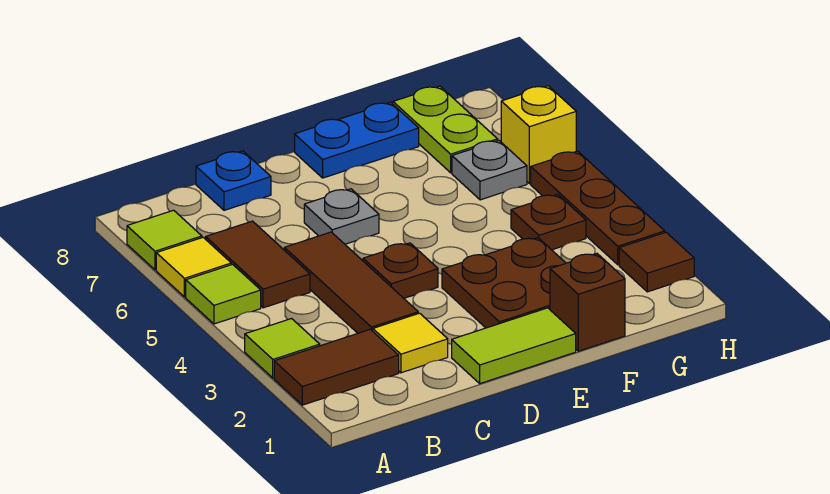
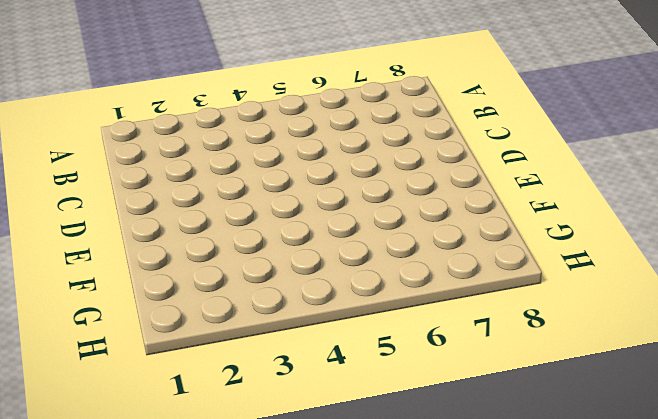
none -> brown 1x2 tile [274,329,399,405]
none -> lime 1x1 tile [245,319,320,378]
none -> lime 1x1 tile [186,264,261,324]

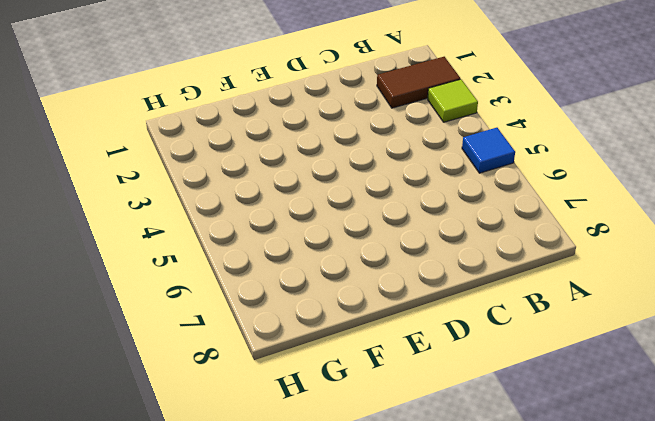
blue 1x1 tile [462,128,515,173] -> lime 1x1 tile [186,264,261,324]
none -> yellow 1x1 tile [156,237,231,297]
none -> lime 1x1 tile [127,210,202,270]
none -> brown 1x2 tile [206,221,310,308]

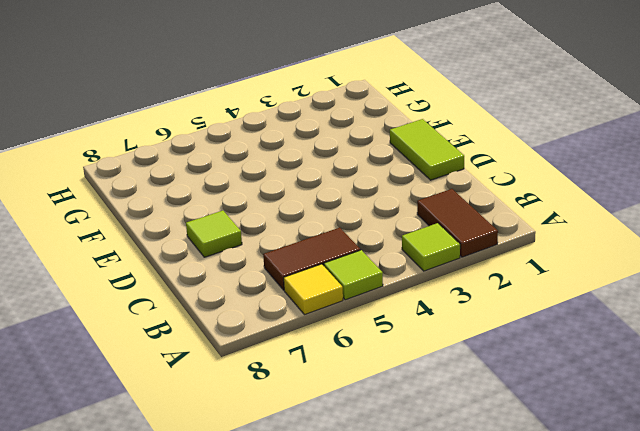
lime 1x1 tile [186,211,242,257] -> lime 1x1 tile moved to [127,210,202,270]
none -> yellow 1x1 tile [373,313,448,373]
none -> brown 1x3 tile [284,232,418,333]
none -> blue 1x1 plate [196,151,271,210]

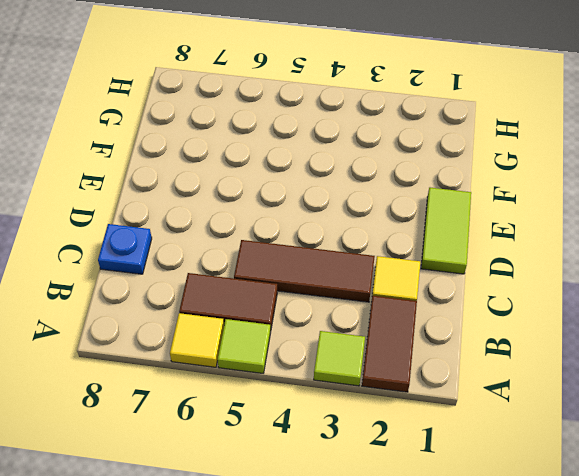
none -> lime 1x1 tile [127,210,202,270]
none -> brown 1x1 plate [363,243,438,298]
none -> grey 1x1 plate [304,189,379,244]

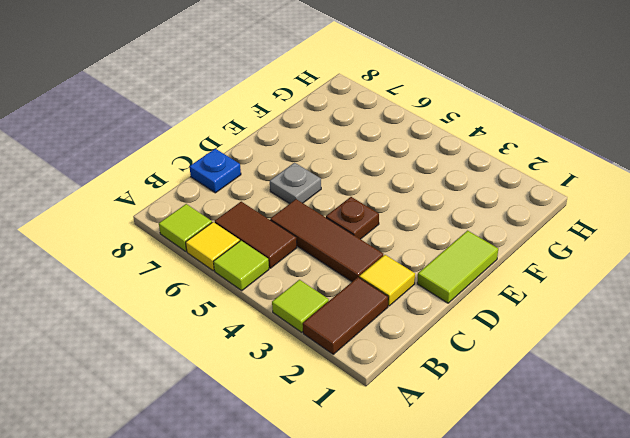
none -> brown 2x2 plate [442,238,566,328]
none -> blue 1x2 plate [295,102,419,178]
none -> brown 1x1 brick [550,253,625,351]

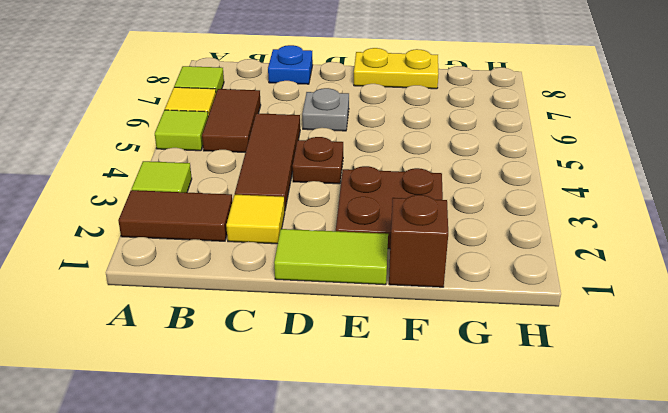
yellow 1x2 plate [354,48,439,89] -> blue 1x2 plate [295,102,419,178]
none -> brown 1x1 plate [511,194,586,250]
none -> grey 1x1 plate [452,140,527,200]
none -> lime 1x2 plate [393,86,498,173]

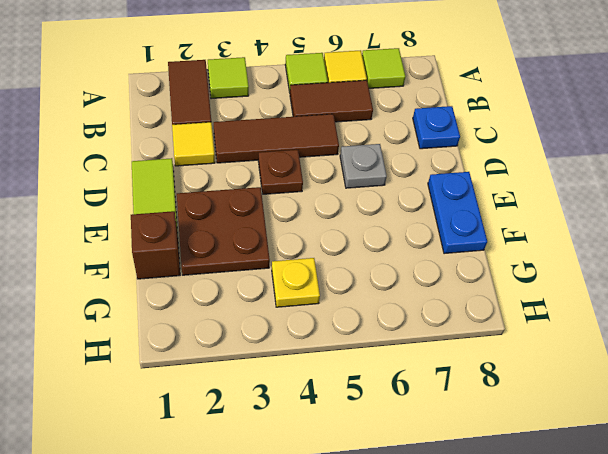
yellow 1x1 plate [272,258,320,307] -> brown 1x1 plate [511,194,586,250]
none -> grey 1x1 plate [452,140,527,200]
none -> lime 1x2 plate [393,86,498,173]
none -> brown 1x1 tile [619,232,694,292]

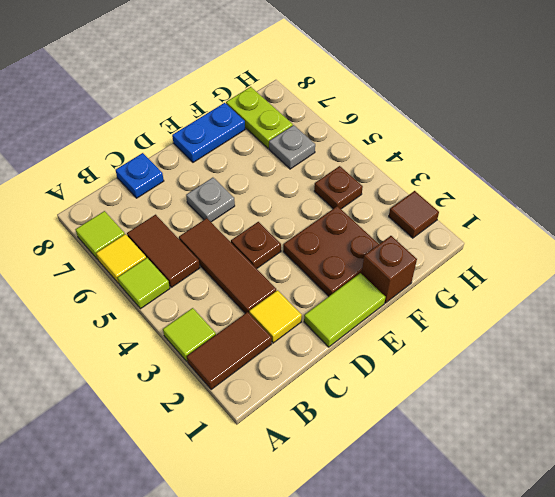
none -> brown 1x3 plate [531,151,665,265]
none -> yellow 1x1 brick [501,86,576,184]

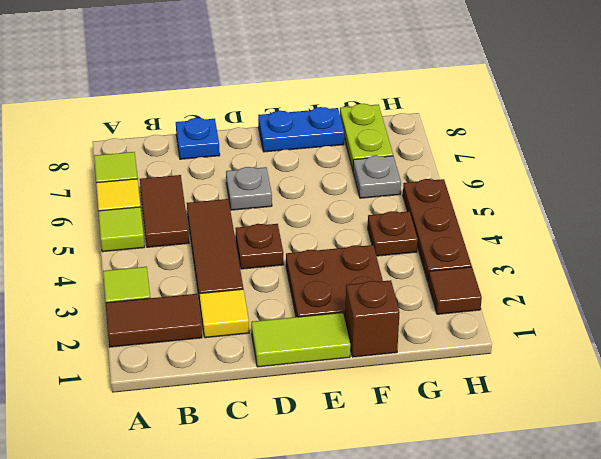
none -> yellow 1x1 brick [501,86,576,184]

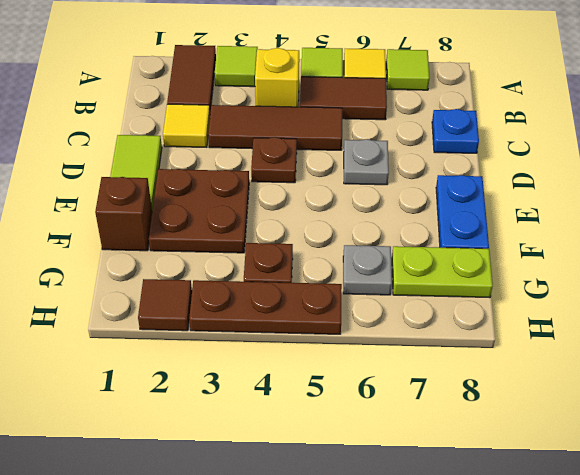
yellow 1x1 brick [255,48,299,107] -> yellow 1x1 brick moved to [501,86,576,184]

